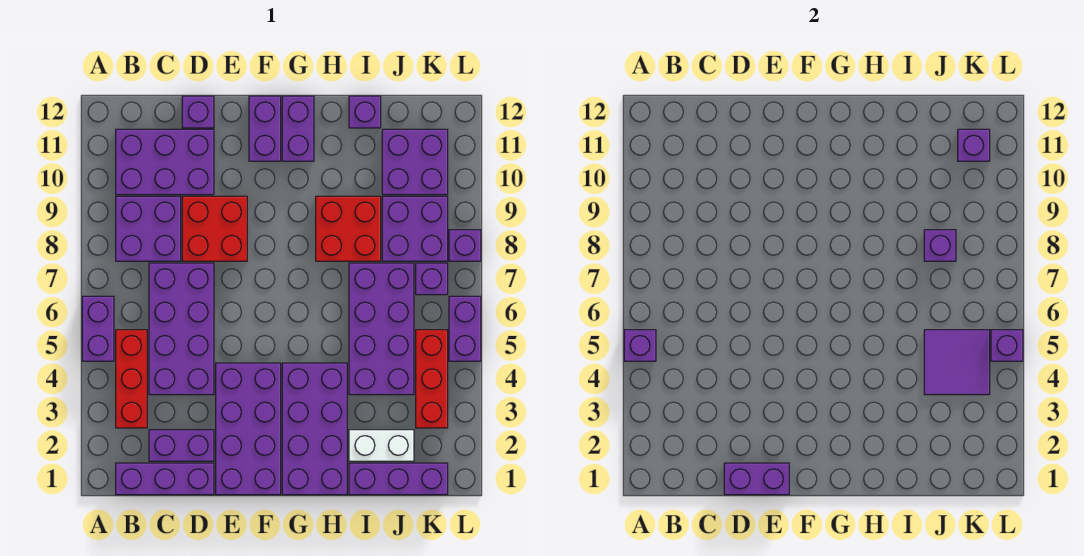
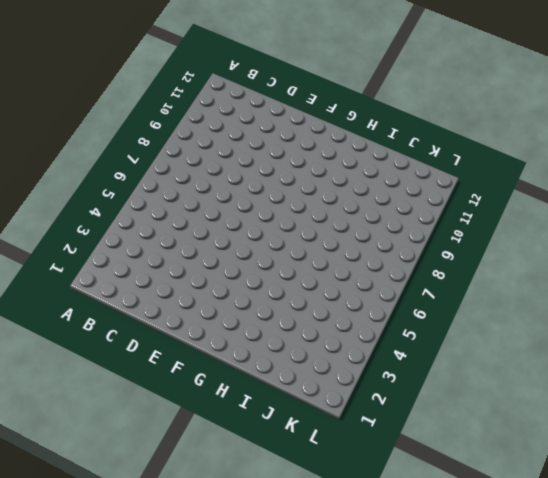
none -> purple 1x2 brick [82,296,114,361]
none -> purple 1x3 brick [116,463,214,495]
none -> red 1x3 brick [116,330,147,428]
none -> purple 2x2 brick [116,196,181,261]

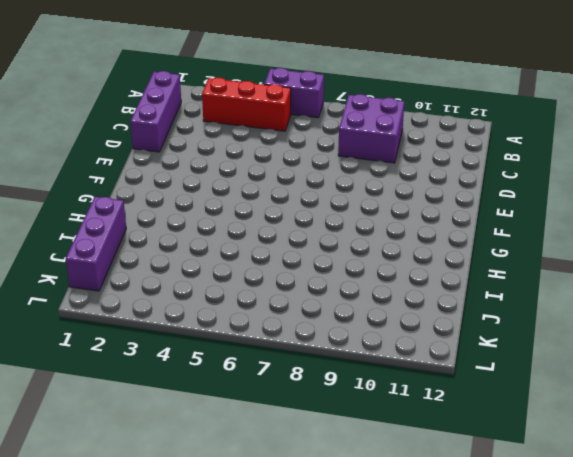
none -> purple 2x3 brick [116,129,214,195]
none -> purple 1x2 brick [149,430,214,461]
none -> purple 2x4 brick [149,263,214,395]
none -> red 2x2 brick [182,196,247,261]

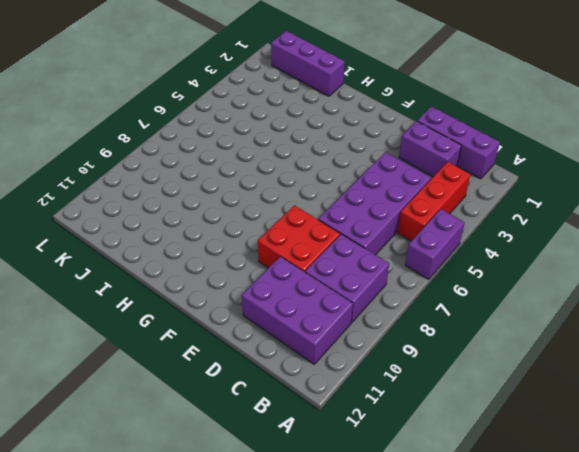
none -> purple 1x1 brick [182,96,214,128]
none -> purple 2x4 brick [216,363,281,495]
none -> purple 1x2 brick [249,96,281,161]
none -> purple 2x4 brick [282,363,347,495]

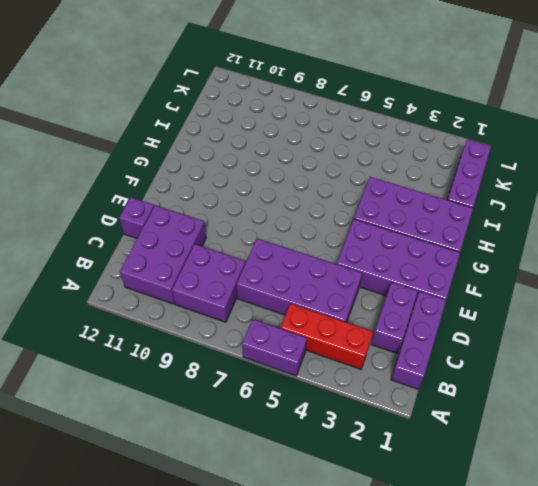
none -> red 2x2 brick [182,196,247,261]
none -> purple 1x2 brick [249,96,281,161]
none -> purple 1x2 brick [282,96,314,161]
none -> red 2x2 brick [316,196,381,261]

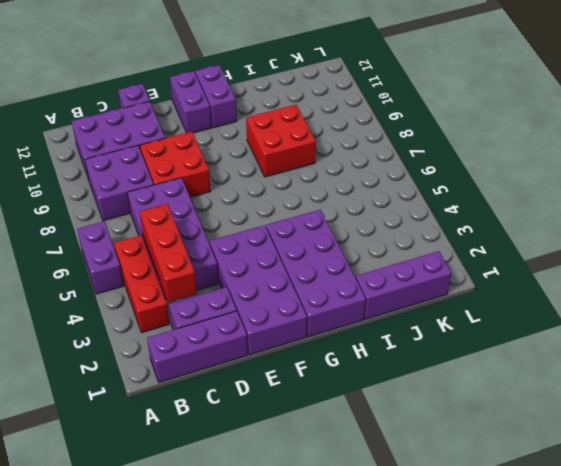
red 1x3 brick [140,204,197,302] -> red 1x3 brick moved to [416,330,448,428]
none -> white 1x2 brick [349,430,414,461]
none -> purple 2x4 brick [349,263,414,395]
none -> purple 1x1 brick [349,96,381,128]
none -> purple 2x2 brick [382,196,448,261]

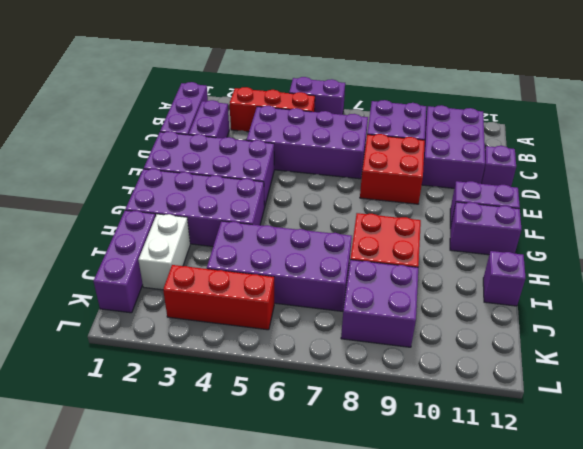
none -> purple 2x2 brick [382,129,448,195]
none -> purple 1x1 brick [416,263,448,295]
none -> purple 1x2 brick [449,296,481,361]
none -> purple 1x1 brick [449,230,481,261]

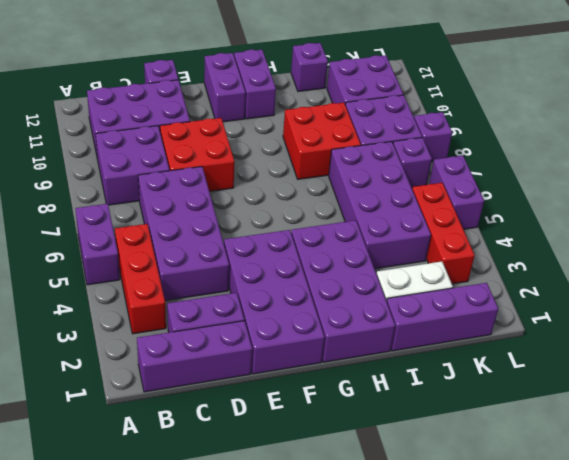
none -> purple 1x1 brick [624,330,656,361]
none -> purple 1x2 brick [724,463,789,495]
none -> purple 2x2 tile [924,330,990,395]
none -> purple 1x1 brick [924,230,956,261]

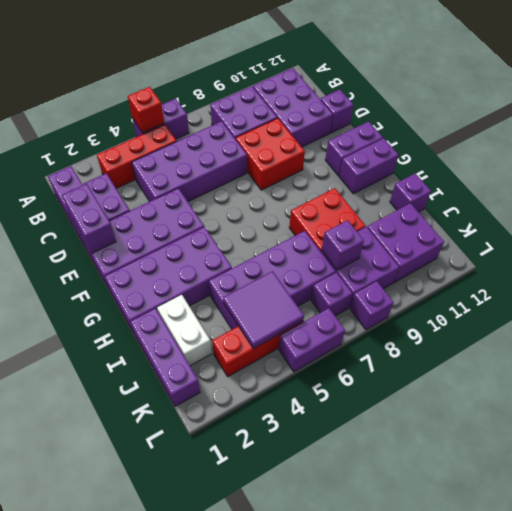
red 1x1 brick [128,87,164,133] -> purple 1x1 brick [624,330,656,361]
none -> purple 1x1 brick [958,129,990,161]
none -> purple 1x1 brick [991,330,1023,361]

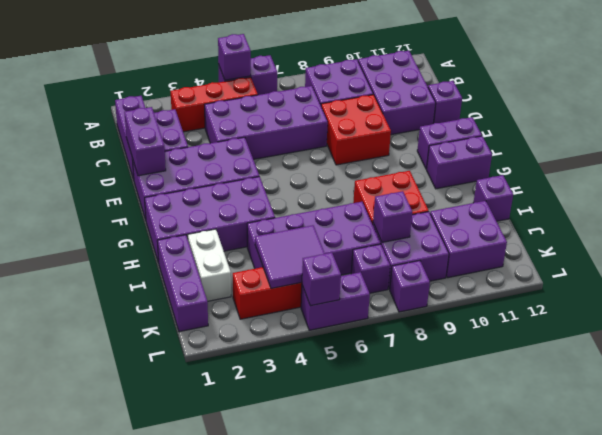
none -> purple 1x1 brick [958,129,990,161]

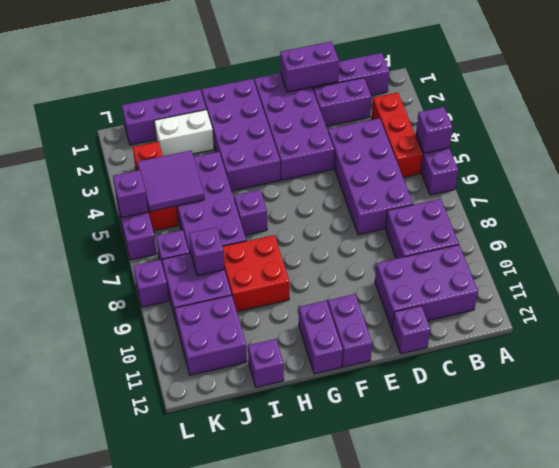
purple 1x1 brick [234,190,267,235] -> purple 1x1 brick moved to [958,129,990,161]
none -> red 2x2 brick [182,196,247,261]

